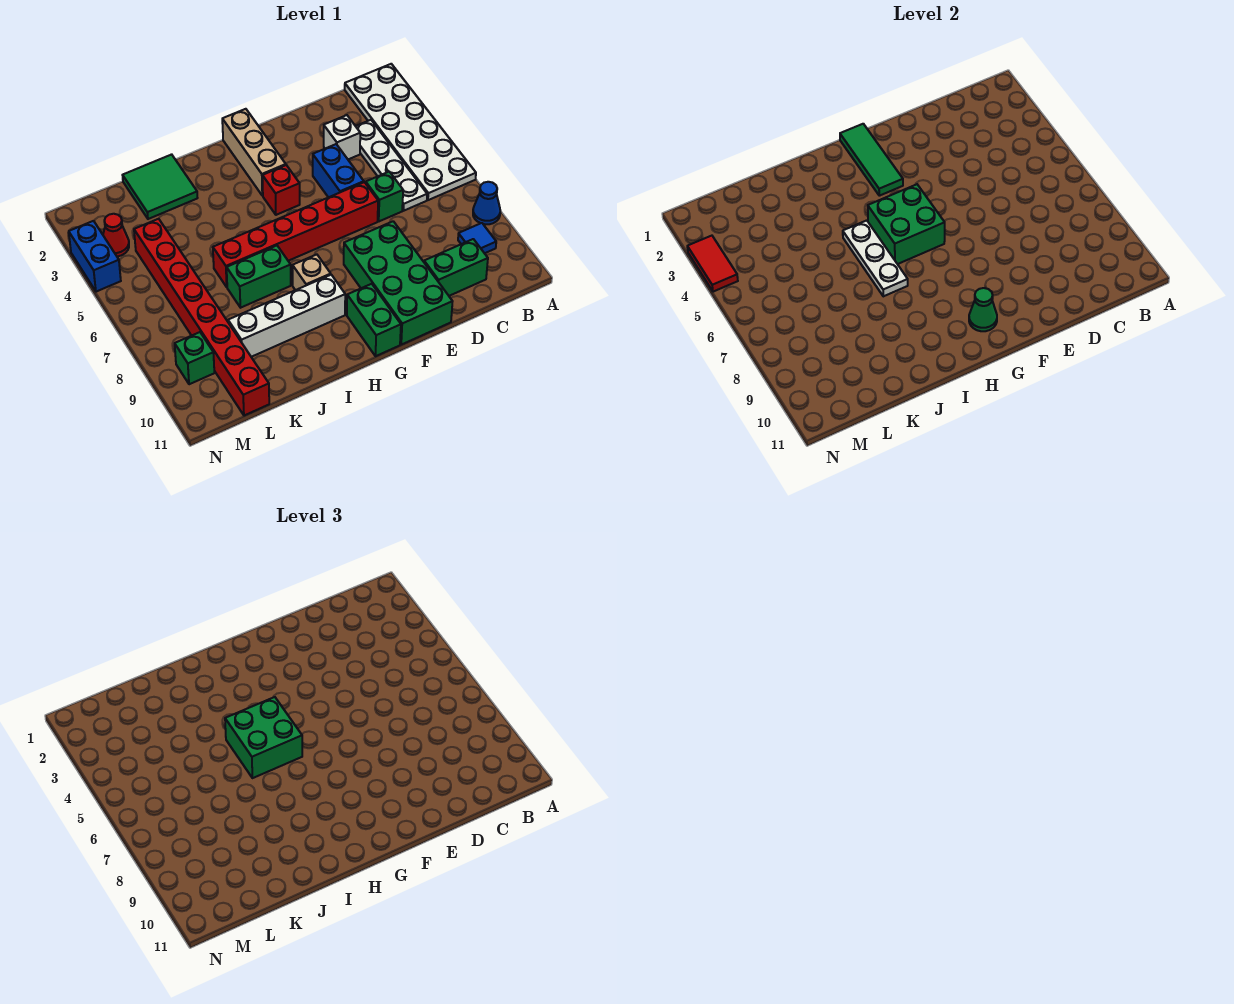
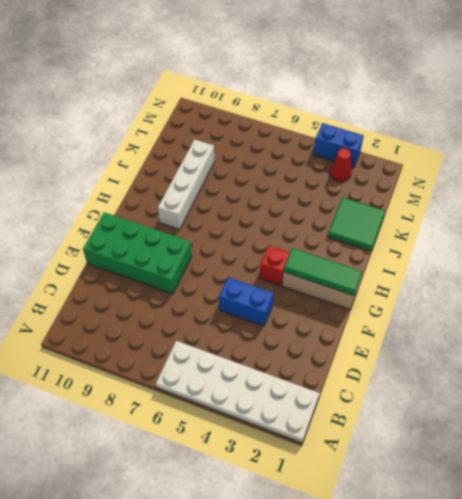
none -> blue 1x1 cone [473,182,500,224]
none -> blue 1x1 tile [458,223,496,253]
none -> white 1x4 plate [356,120,427,211]

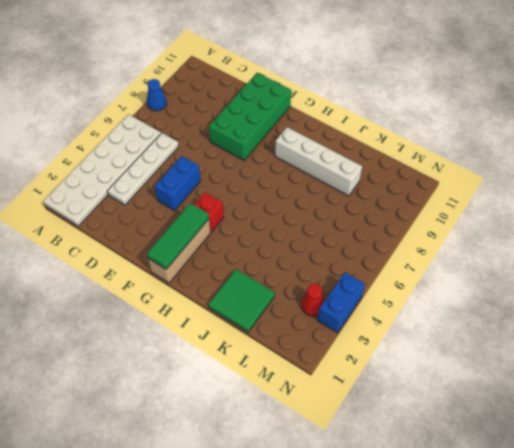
none -> blue 1x1 tile [458,223,496,253]
none -> green 1x2 brick [424,239,488,296]
none -> white 1x1 brick [324,115,360,159]

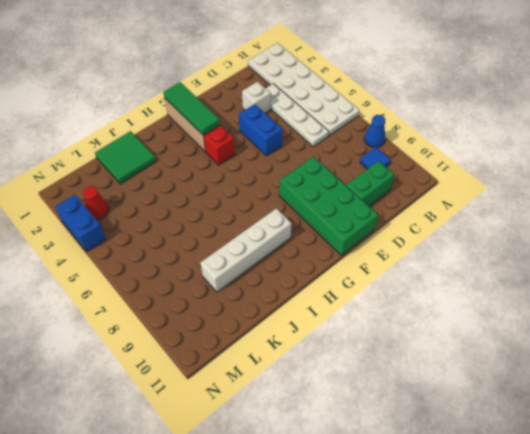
none -> green 1x1 brick [366,172,403,221]
none -> red 1x6 brick [213,182,378,287]
none -> green 1x2 brick [347,284,401,356]

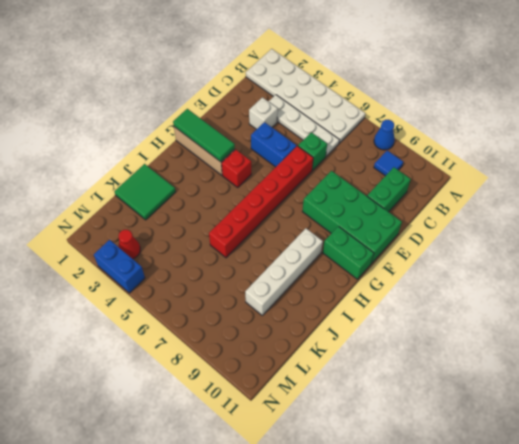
none -> tan 1x1 brick [293,254,331,290]
none -> green 1x2 brick [227,246,291,308]
none -> red 1x8 brick [134,219,269,416]

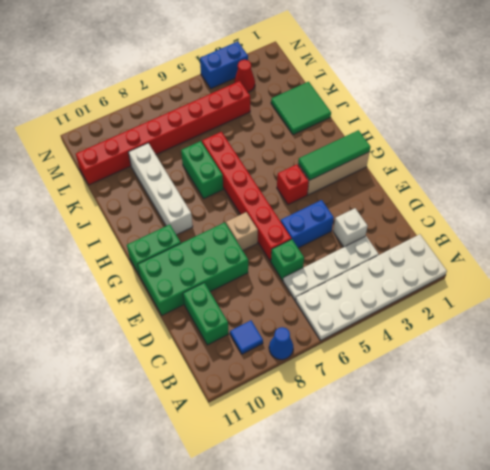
tan 1x1 brick [226,212,258,250] -> tan 1x1 brick moved to [293,254,331,290]
none -> green 1x1 brick [175,332,214,384]
none -> green 2x2 brick [868,184,945,264]
none -> green 1x1 cone [969,288,997,331]

